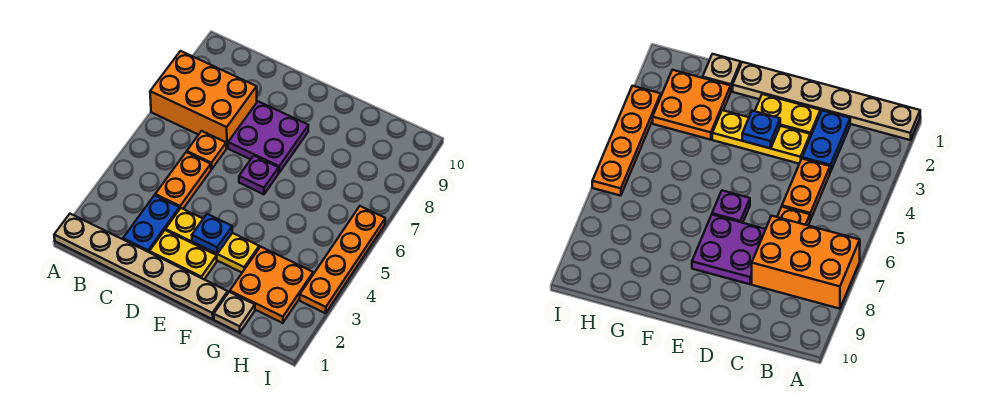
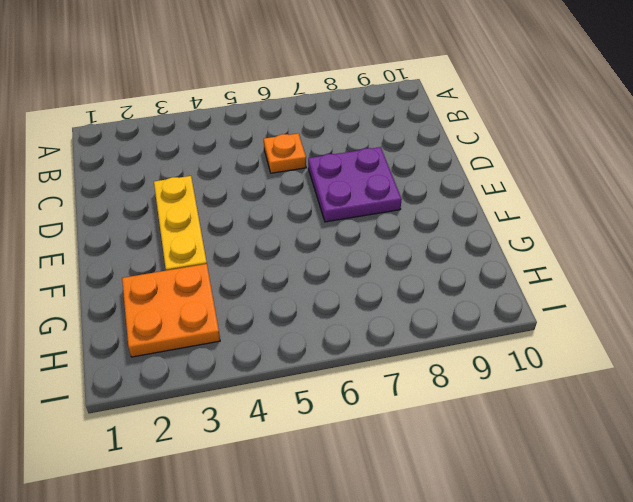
none -> tan 1x6 plate [54,214,228,319]
none -> orange 2x3 brick [150,51,257,148]
none -> blue 1x2 plate [123,195,179,252]

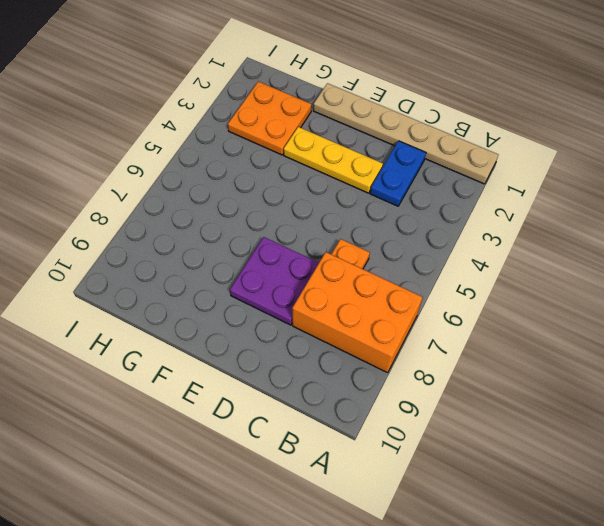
none -> orange 1x2 plate [155,152,211,209]
none -> yellow 1x2 plate [149,230,217,279]
none -> purple 1x1 plate [239,156,279,194]

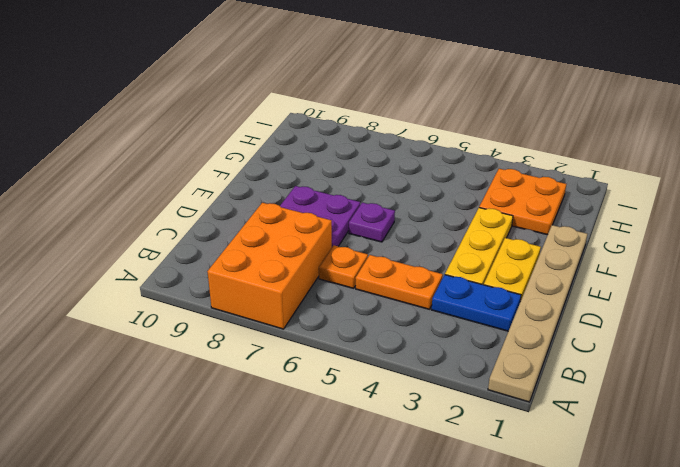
none -> tan 1x1 plate [214,292,255,333]
none -> orange 1x4 plate [300,206,385,313]
none -> blue 1x1 plate [192,214,232,254]

